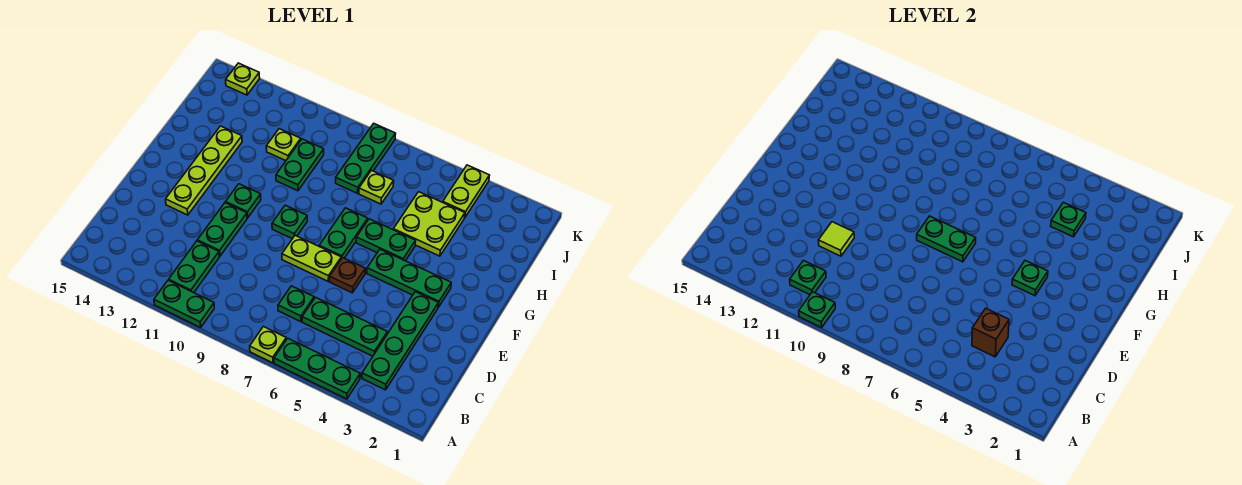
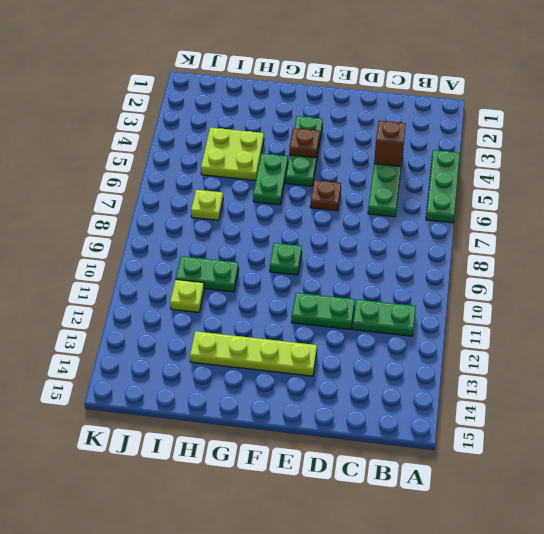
brown 1x1 plate [289,128,320,158] -> green 1x1 plate [1012,261,1048,296]
none -> lime 1x1 plate [250,326,286,363]
none -> green 1x2 plate [154,280,214,328]
none -> green 1x4 plate [362,292,438,390]
none -> green 1x1 plate [278,286,314,322]

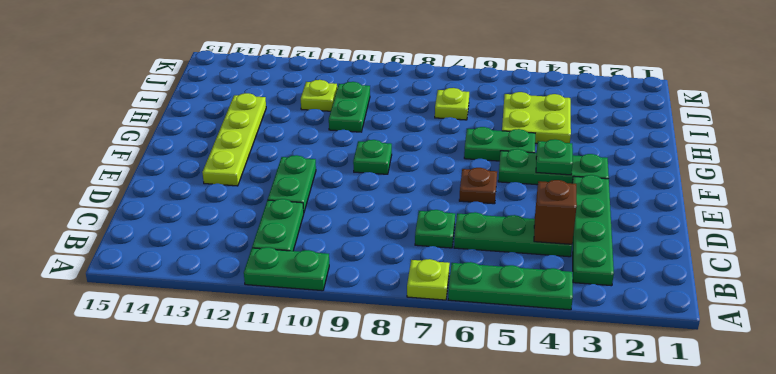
none -> lime 1x2 plate [282,235,341,281]
none -> green 1x2 plate [319,208,368,259]
none -> green 1x1 plate [226,184,261,218]
none -> green 1x3 plate [336,124,396,193]

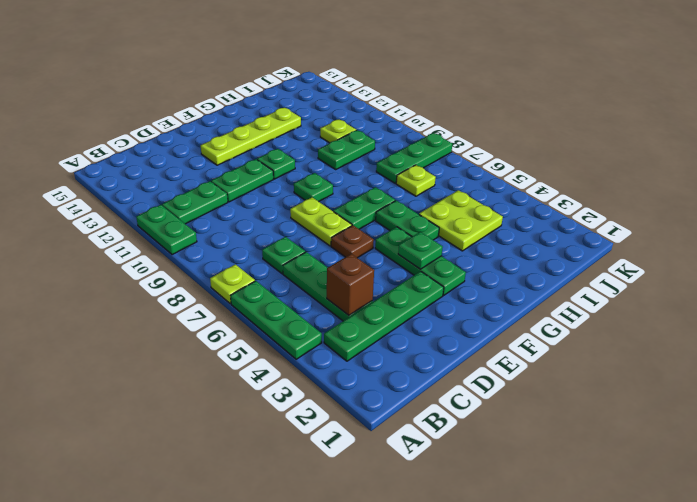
none -> lime 1x2 plate [443,165,489,217]
none -> lime 1x1 plate [226,63,260,95]
none -> green 1x1 plate [799,292,835,328]
none -> green 1x1 plate [790,261,826,295]

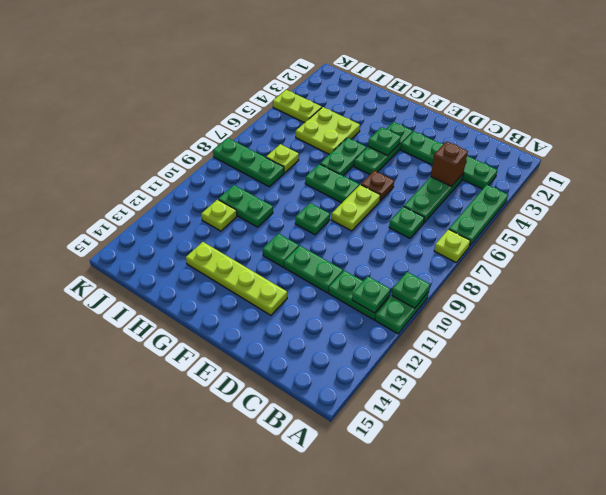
none -> lime 1x1 plate [226,63,260,95]
none -> lime 1x1 tile [818,222,854,256]
none -> green 1x2 plate [917,216,976,262]
none -> green 1x1 plate [1051,202,1086,237]

